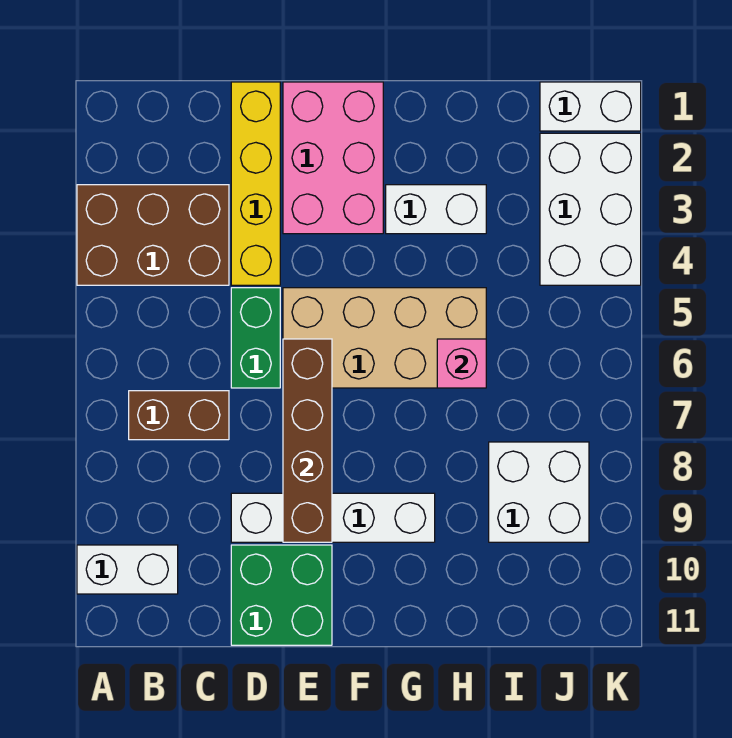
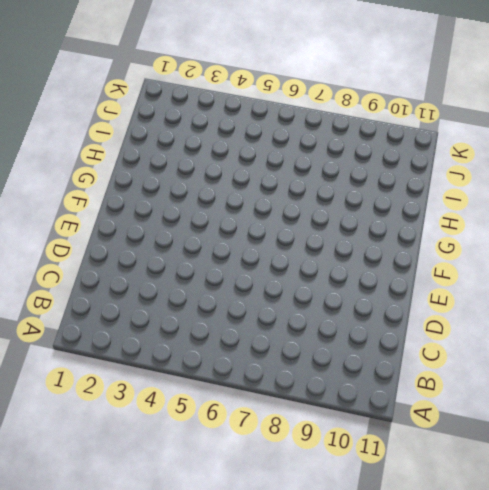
none -> brown 2x3 brick [77,185,229,285]
none -> white 1x2 brick [77,545,178,594]
none -> brown 1x2 brick [129,391,229,440]

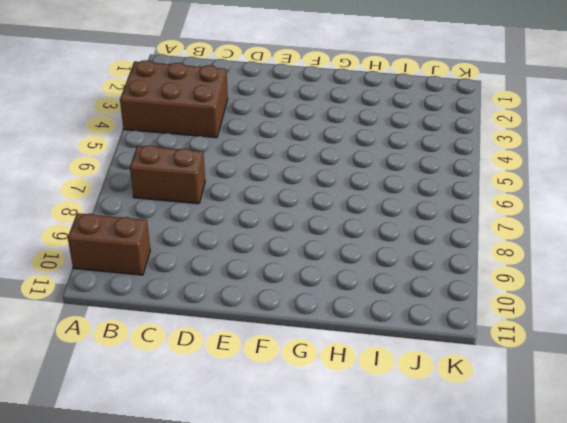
brown 1x2 brick [68,213,150,275] -> white 1x2 brick [77,545,178,594]
none -> yellow 1x4 brick [231,82,280,285]
none -> green 1x2 brick [231,288,280,388]
none -> white 1x4 brick [231,493,435,542]

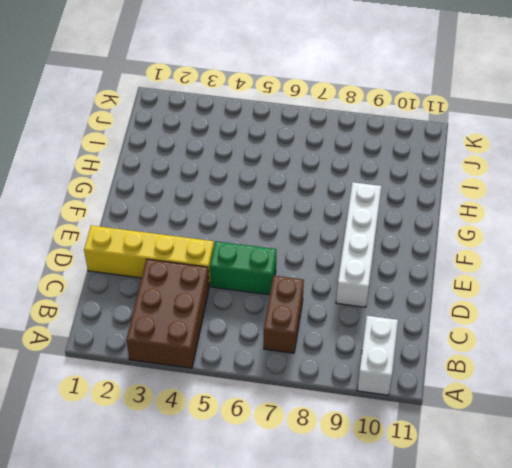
none -> green 2x2 brick [231,545,332,645]
none -> pink 2x3 brick [283,82,383,234]
none -> tan 2x4 brick [283,288,486,388]

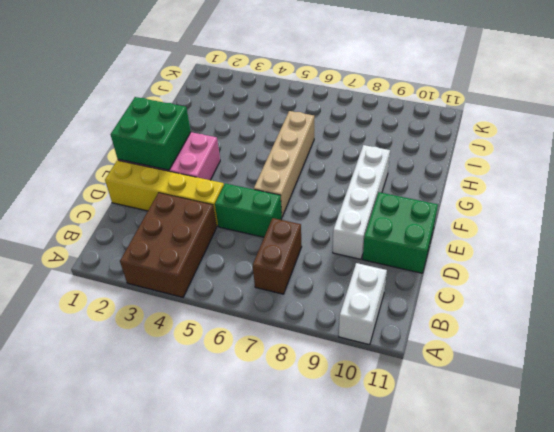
green 2x2 brick [111,97,191,170] -> none
tan 1x4 brick [254,111,314,216] -> tan 2x4 brick [283,288,486,388]
none -> white 1x2 brick [386,185,486,234]
none -> white 2x2 brick [489,442,589,542]
none -> white 1x2 brick [540,82,641,131]

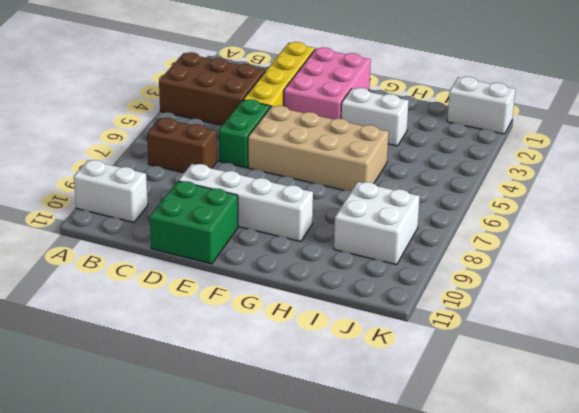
none -> white 2x3 brick [540,133,641,285]
none -> brown 1x4 brick [283,339,332,542]
none -> pink 1x1 brick [437,339,486,388]

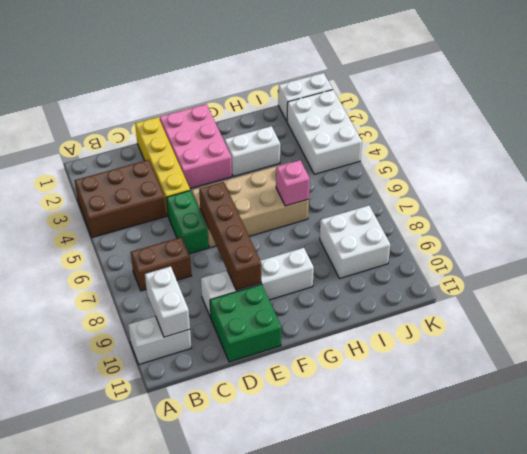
white 1x2 brick [145,266,190,337] -> none

